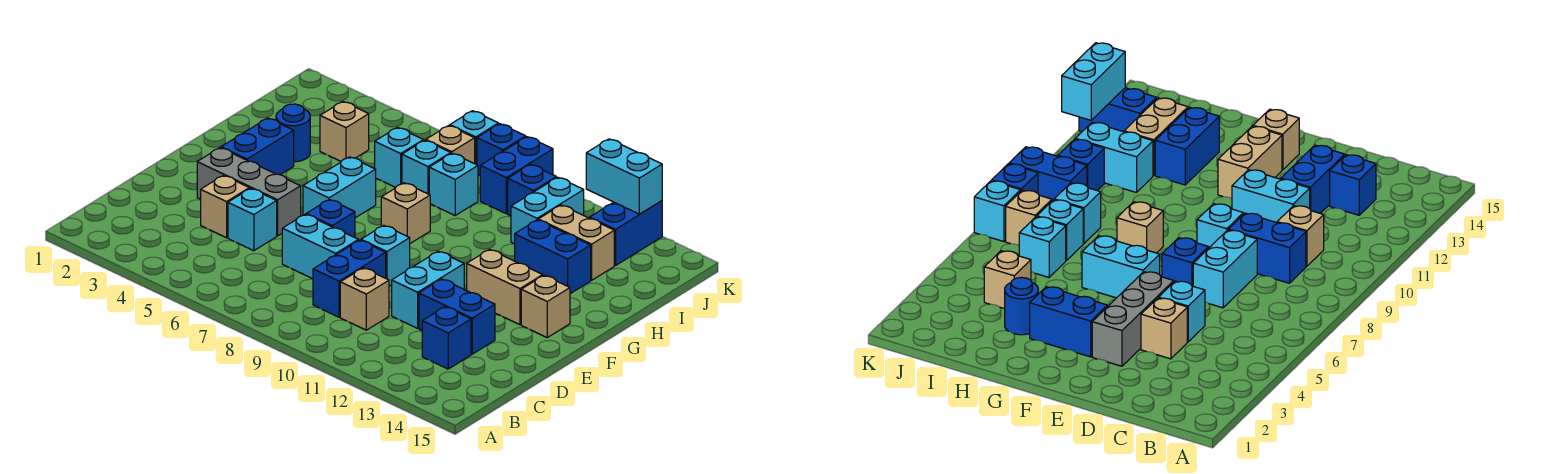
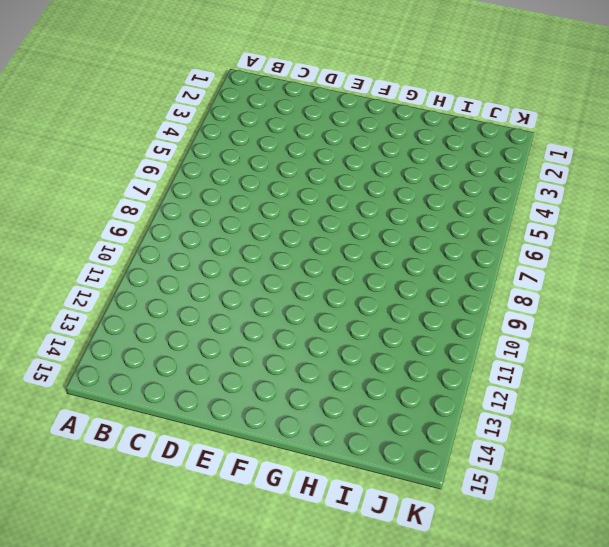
none -> blue 1x2 brick [313,240,386,317]
none -> tan 1x1 brick [340,268,389,330]
none -> blue 1x1 brick [422,307,471,369]
none -> tan 1x1 brick [201,175,249,238]

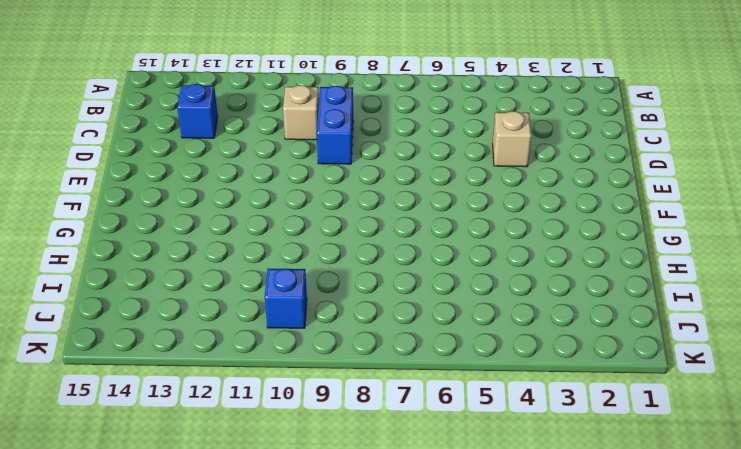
none -> cyan 1x1 brick [228,188,277,251]
none -> cyan 1x2 brick [282,214,358,279]
none -> cyan 1x2 brick [392,251,464,328]
none -> blue 1x2 brick [419,279,495,354]

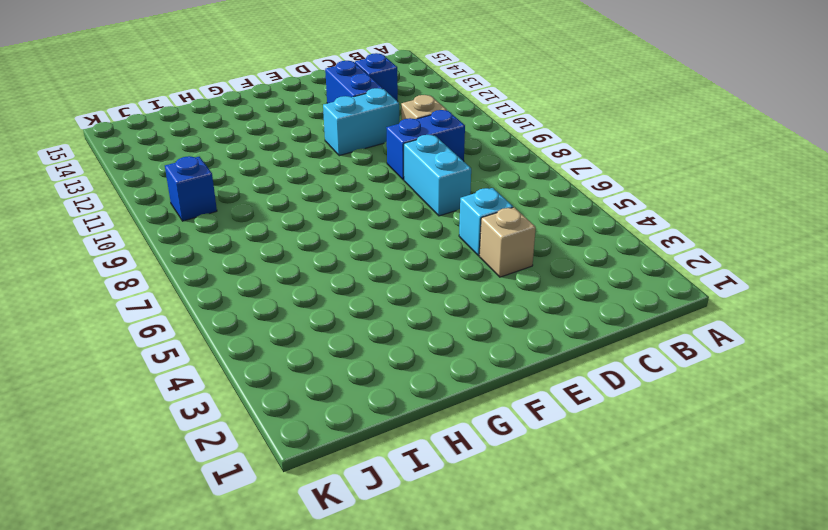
none -> grey 1x3 brick [197,148,301,236]
none -> blue 1x1 brick [306,200,355,238]
none -> cyan 1x1 brick [361,225,410,286]
none -> blue 1x2 brick [221,118,294,175]

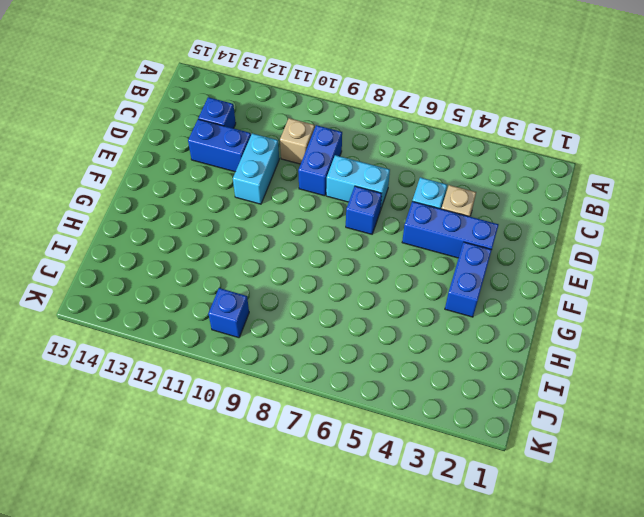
blue 1x3 brick [402,201,499,258] -> grey 1x3 brick [197,148,301,236]
none -> cyan 1x1 brick [361,225,410,286]
none -> cyan 1x2 brick [303,157,376,218]
none -> tan 1x2 brick [467,249,543,325]
none -> tan 1x1 brick [521,275,570,337]

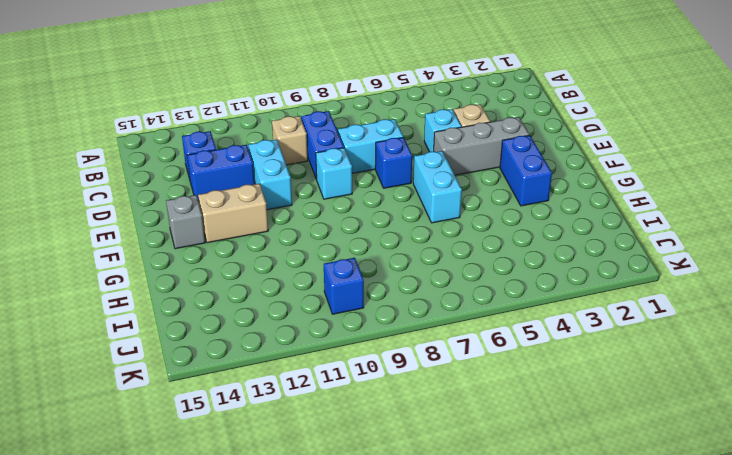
grey 1x1 brick [166,195,205,249] -> tan 1x1 brick [521,275,570,337]
none -> tan 1x1 brick [381,183,430,243]
none -> blue 1x1 round brick [276,104,310,162]
none -> blue 1x2 brick [515,220,591,294]
none -> tan 1x1 brick [320,102,369,161]

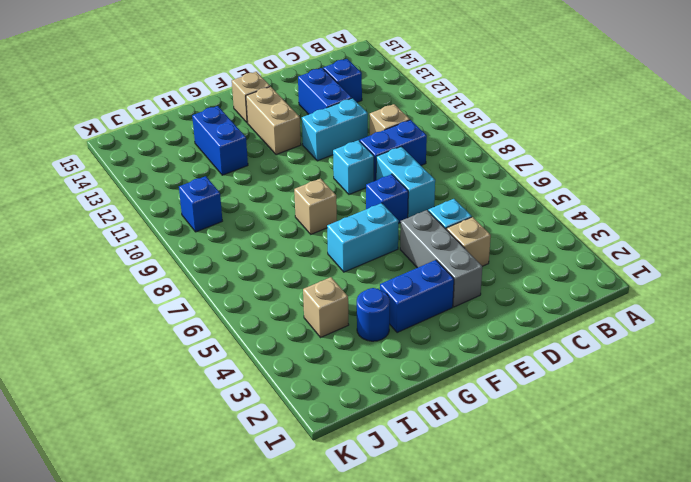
none -> cyan 1x1 brick [375,127,423,187]
none -> cyan 1x1 brick [402,140,451,194]
none -> cyan 1x1 brick [429,153,478,215]
none -> cyan 1x2 brick [511,177,584,244]

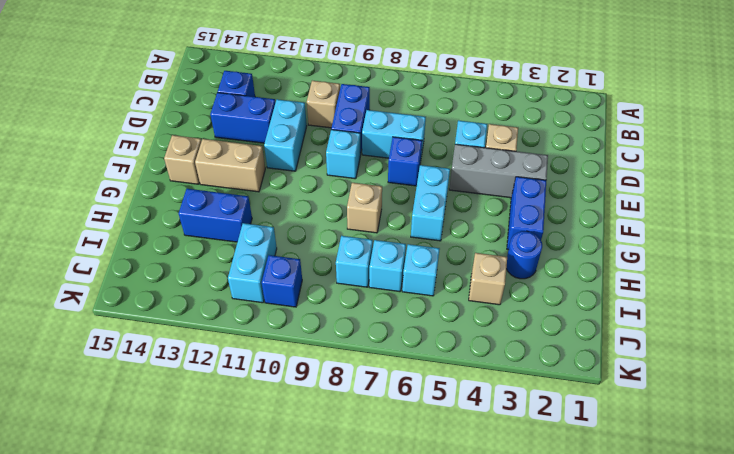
none -> tan 1x2 brick [538,205,614,280]
none -> tan 1x1 brick [426,125,475,164]
none -> blue 1x2 brick [480,137,553,214]
none -> blue 1x2 brick [590,201,662,266]

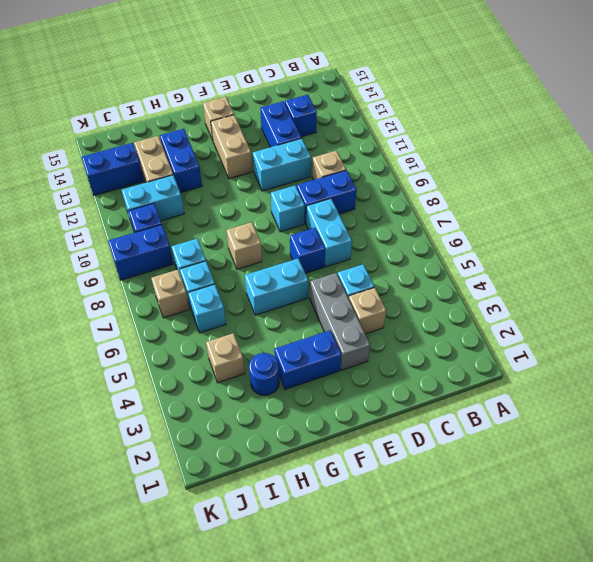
none -> cyan 1x1 brick [450,111,498,165]
none -> blue 1x1 brick [477,124,526,175]
none -> cyan 1x2 brick [586,139,662,214]

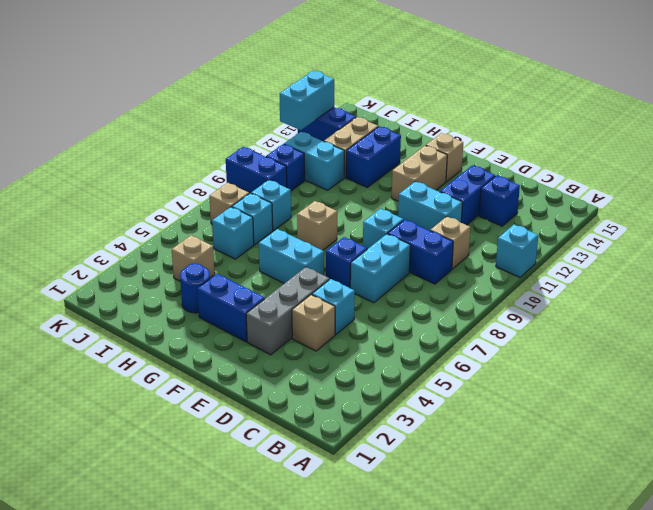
cyan 1x1 brick [496,225,538,277] -> cyan 1x1 brick moved to [450,111,498,165]
none -> blue 1x1 brick [477,124,526,175]

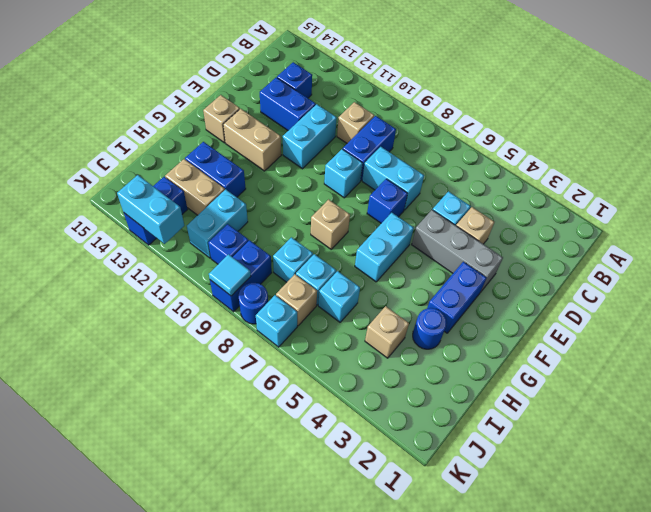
blue 1x1 round brick [239,283,268,324] -> blue 1x1 brick [477,124,526,175]
cyan 1x1 tile [209,254,251,296] -> none

